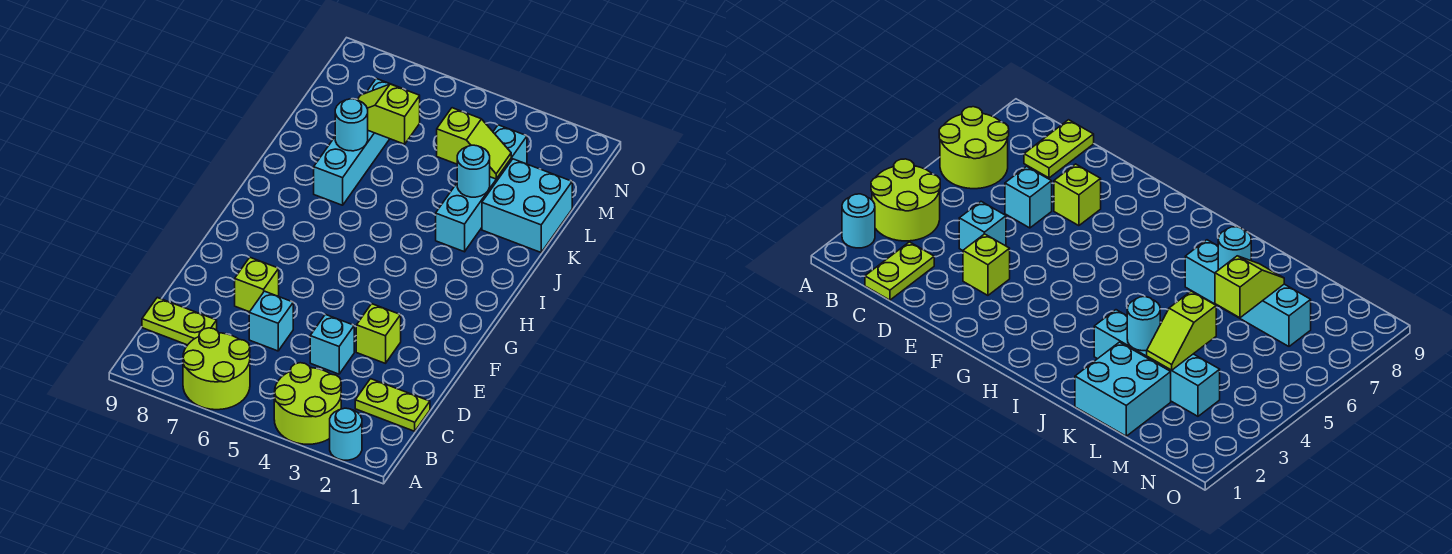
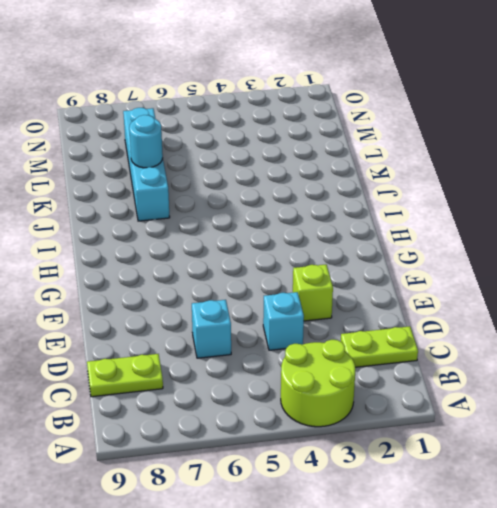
none -> cyan 1x1 round brick [330,408,362,460]
none -> lime 2x2 round brick [183,328,250,410]
none -> lime 1x1 brick [235,257,279,312]

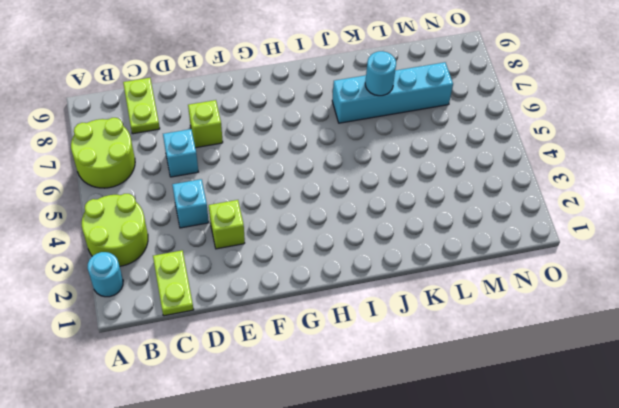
none -> cyan 1x4 brick [436,125,527,252]
none -> cyan 2x2 brick [482,159,572,252]
none -> cyan 1x1 round brick [457,145,490,197]

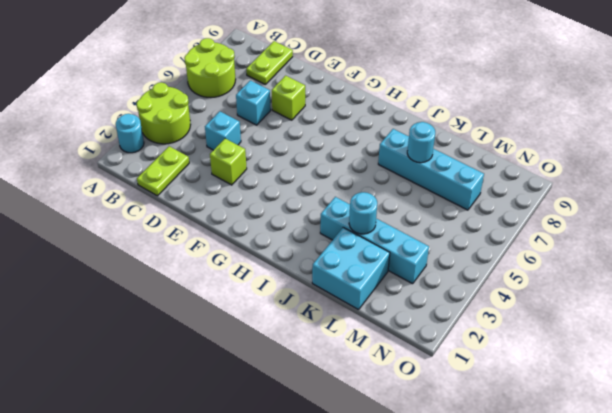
none -> lime 1x2 slope [437,108,511,179]
none -> lime 1x2 slope [357,84,420,144]

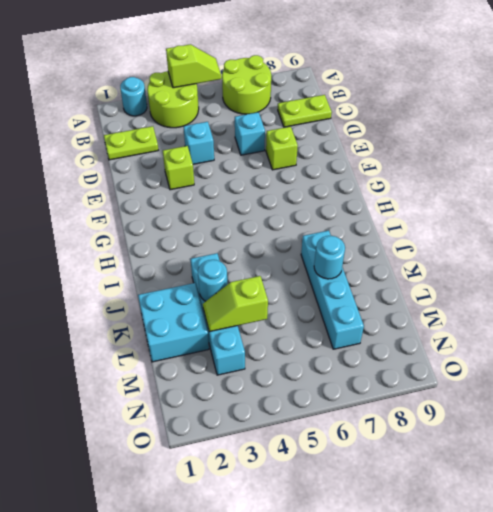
lime 1x2 slope [166,44,221,88] -> lime 1x2 slope moved to [357,84,420,144]

